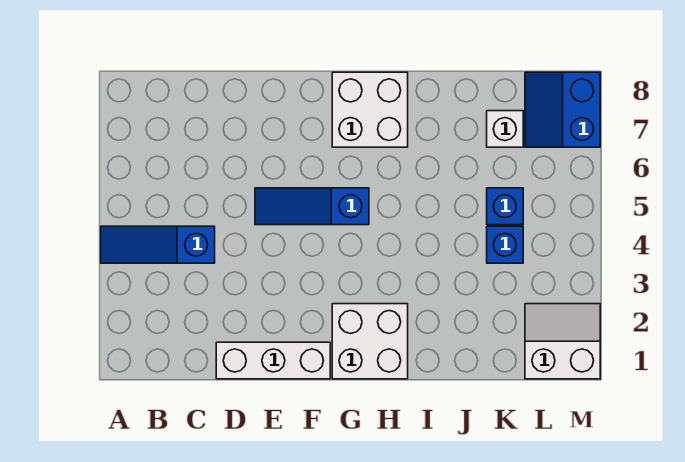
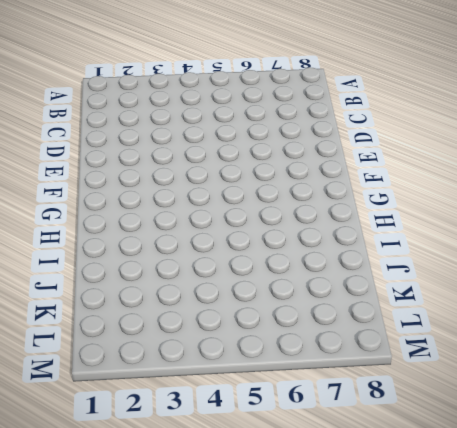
none -> blue 1x3 slope [101,226,215,263]
none -> white 1x3 brick [216,342,330,379]

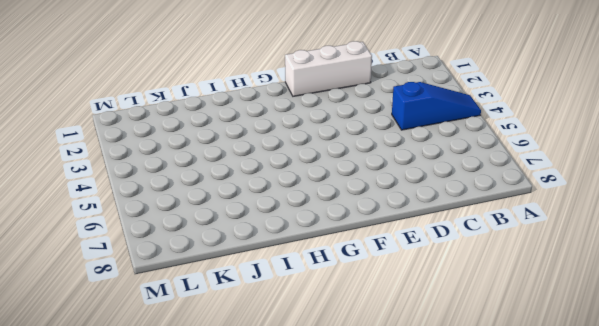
none -> blue 1x3 slope [255,188,369,225]
none -> white 2x2 brick [332,304,408,379]

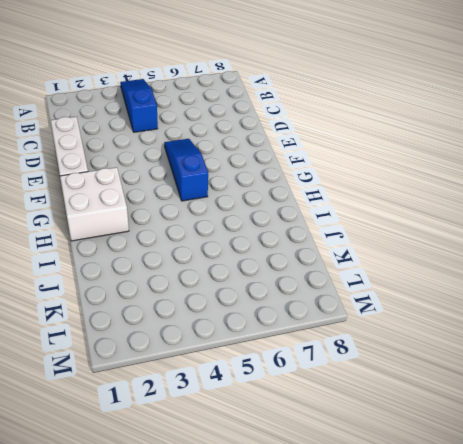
none -> white 2x2 brick [332,72,408,147]
none -> blue 1x1 brick [487,226,523,263]

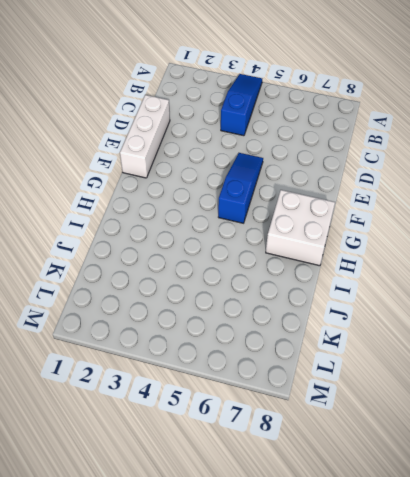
none -> white 2x2 brick [332,304,408,379]
none -> blue 1x1 brick [487,226,523,263]

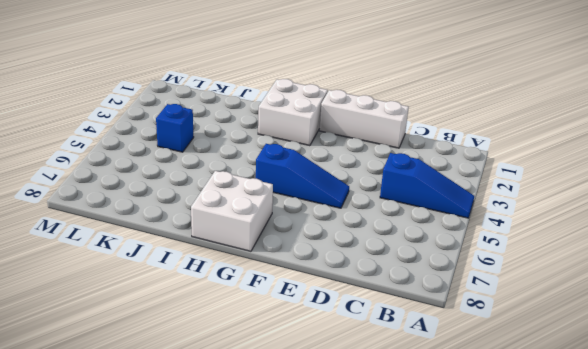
none -> blue 1x1 brick [487,188,523,225]
none -> white 1x1 brick [487,111,523,147]

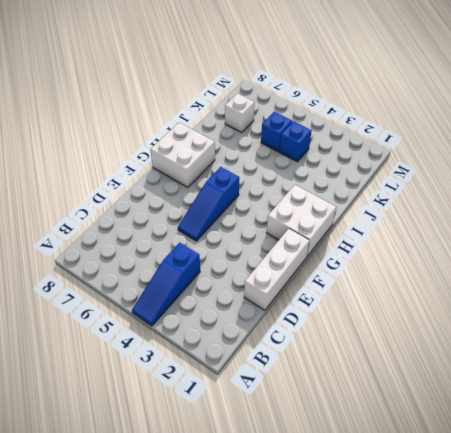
none -> white 2x2 slope [525,304,600,379]
none -> blue 2x2 slope [525,72,600,147]

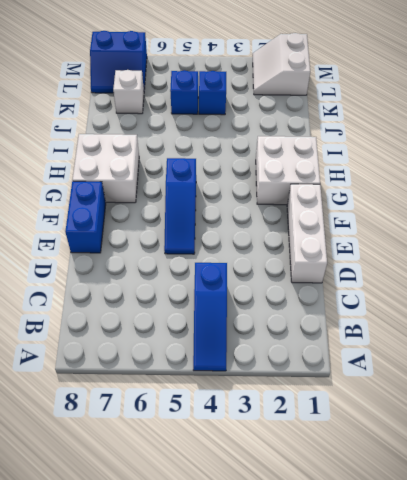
blue 1x2 brick [65,181,106,253] -> none

